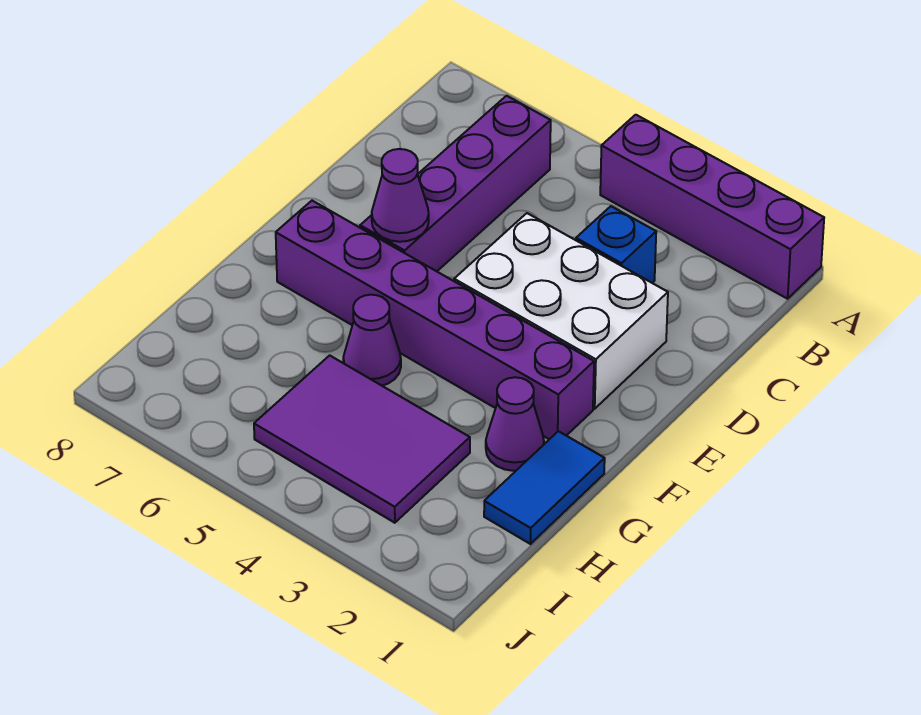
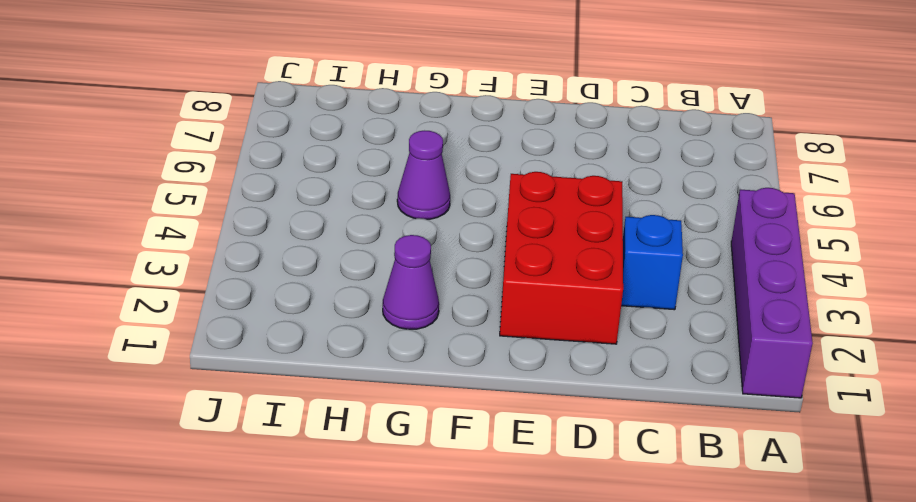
red 2x3 brick [500,172,623,344] -> white 2x3 brick [454,213,668,409]
none -> purple 1x4 brick [360,96,551,271]
none -> purple 1x6 brick [276,201,594,439]

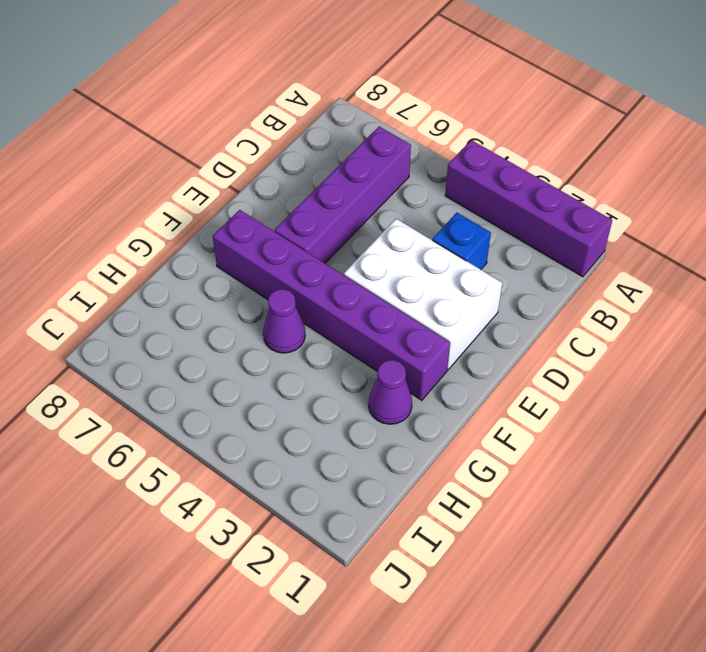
none -> blue 1x2 tile [484,431,605,544]
none -> purple 2x3 tile [254,355,470,523]

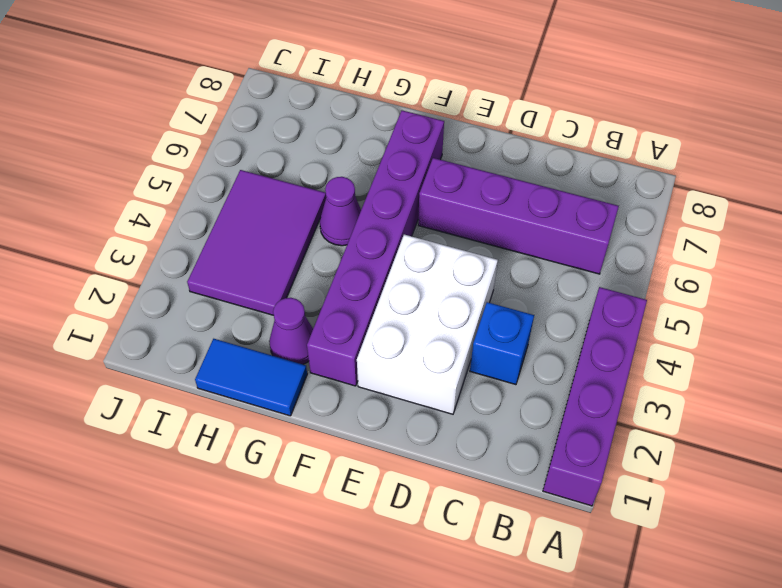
none -> purple 1x1 cone [372,149,429,242]

